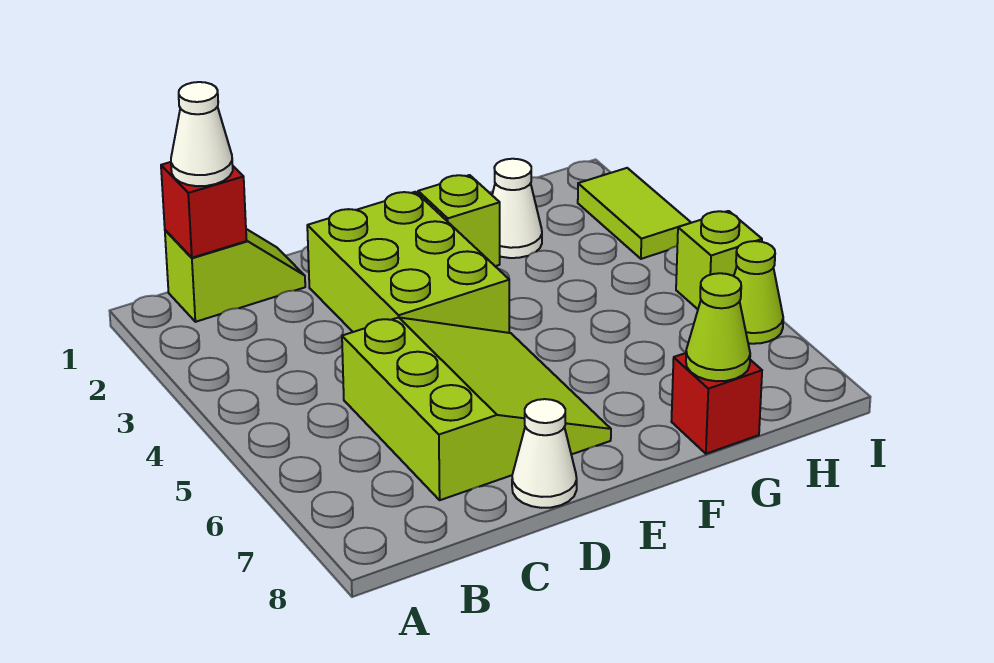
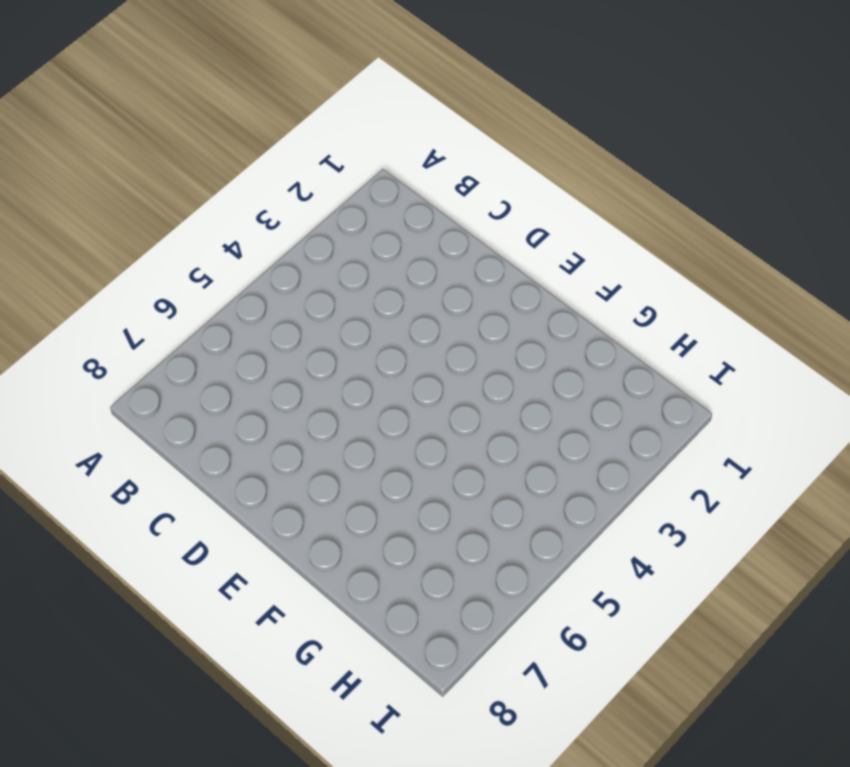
none -> lime 1x2 slope [165,229,305,322]
none -> lime 3x3 slope [342,317,611,500]
none -> lime 2x3 brick [307,192,509,333]

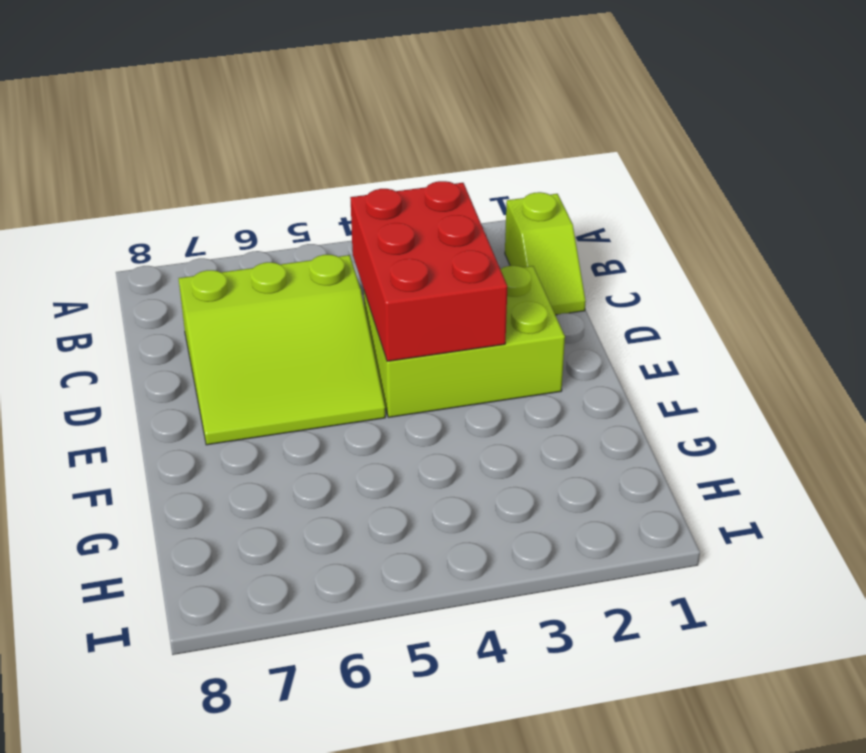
red 2x3 brick [350,181,507,361] -> none
none -> white 1x1 cone [512,399,577,508]
none -> lime 1x1 brick [418,175,500,266]
none -> white 1x1 cone [492,159,542,258]

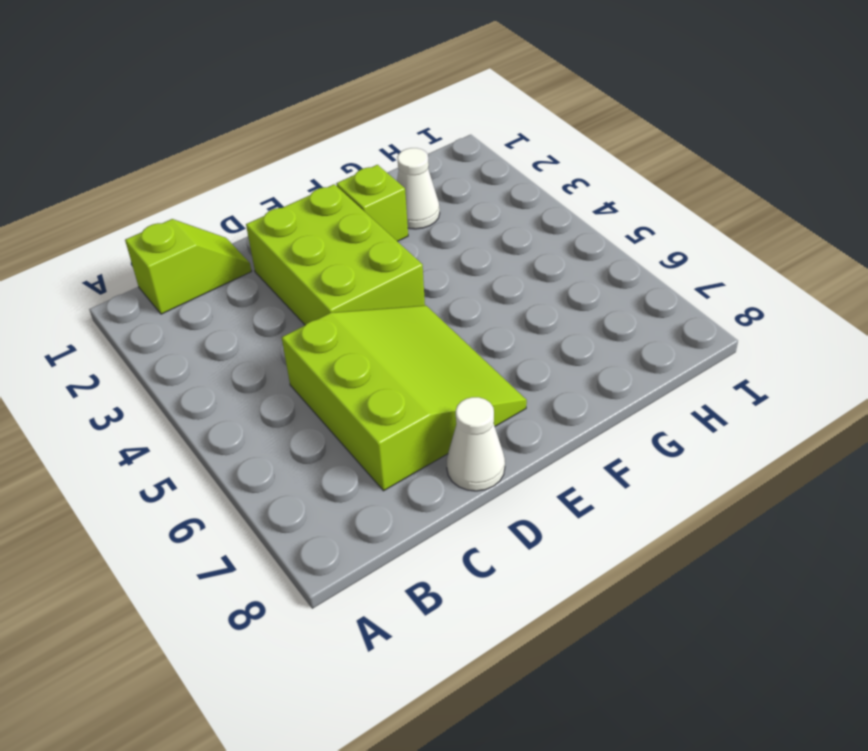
none -> red 1x1 brick [671,353,762,454]
none -> lime 1x2 tile [578,168,691,259]
none -> lime 1x1 brick [676,211,762,309]

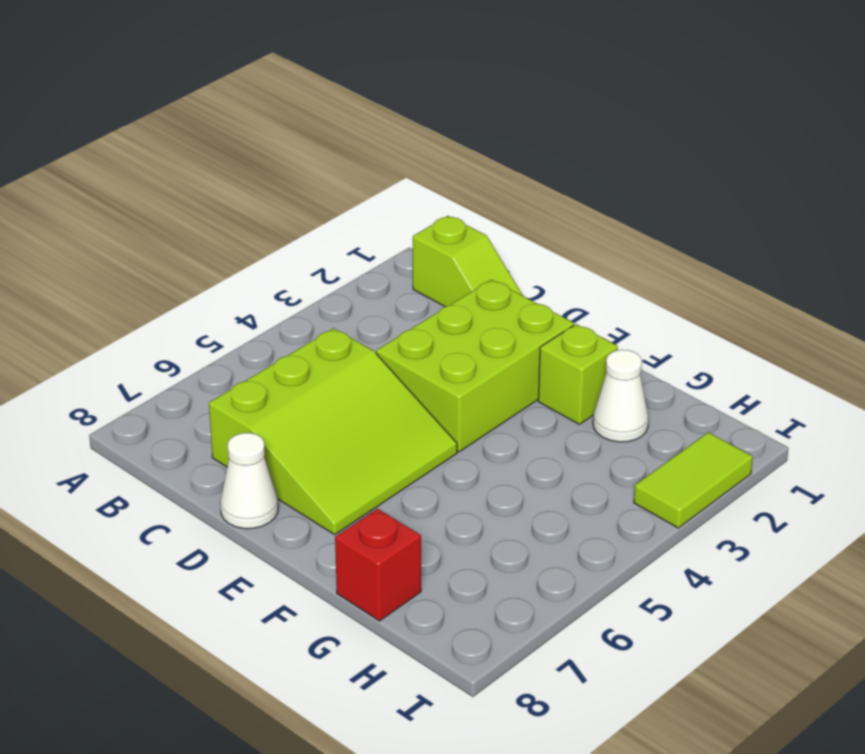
none -> lime 1x1 brick [676,211,762,309]
none -> lime 1x1 cone [734,241,783,344]
none -> red 1x1 brick [161,162,246,258]

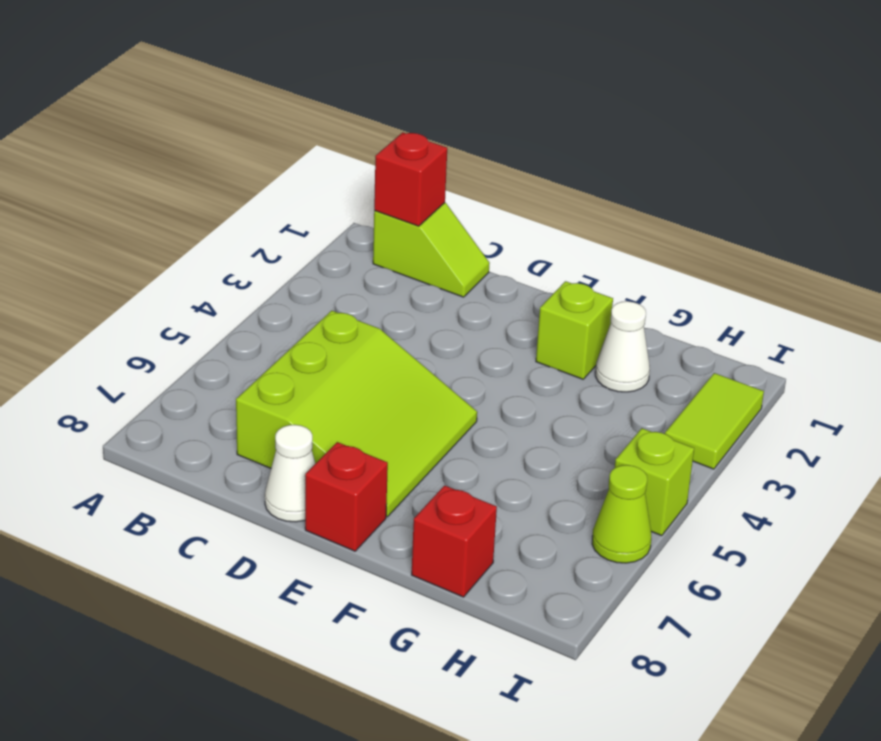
red 1x1 brick [305,442,388,551] -> none
none -> lime 2x3 brick [307,192,509,333]
none -> lime 1x1 cone [686,273,750,381]
none -> white 1x1 cone [171,82,233,186]

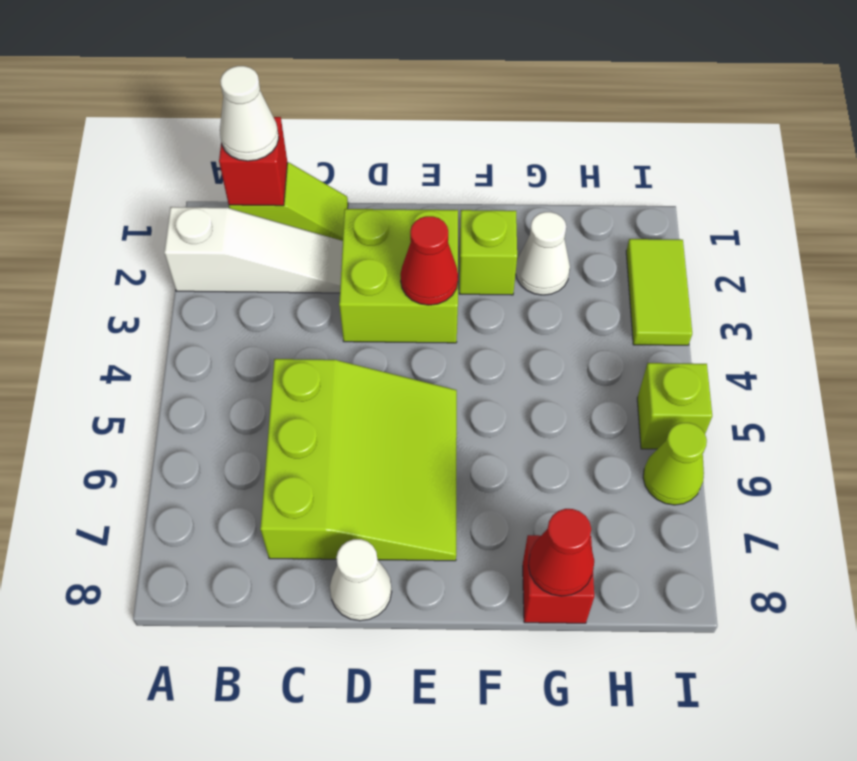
white 1x3 slope [164,207,343,293] -> none
lime 2x2 brick [339,209,458,343] -> lime 2x3 brick [307,192,509,333]
red 1x1 cone [400,216,458,305] -> none
red 1x1 cone [528,509,594,596] -> lime 1x1 cone [686,273,750,381]

